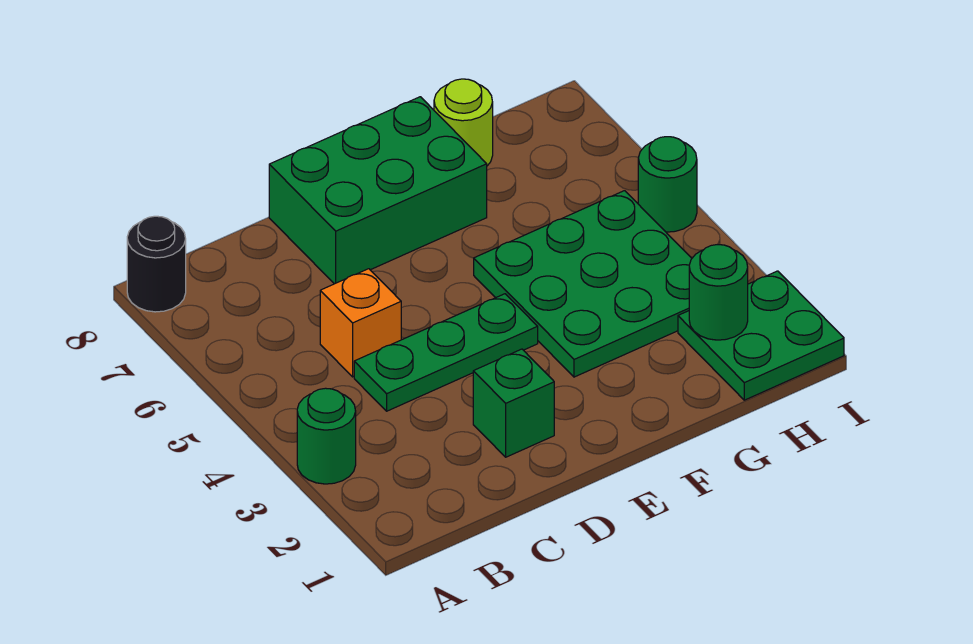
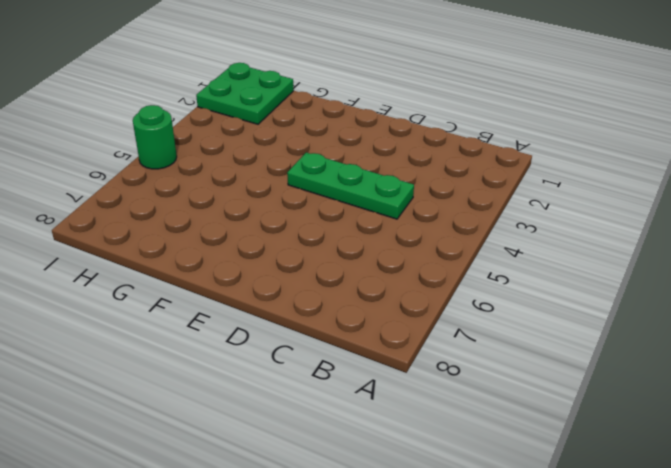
none -> green 1x1 round brick [297,388,356,484]
none -> black 1x1 round brick [127,216,186,312]

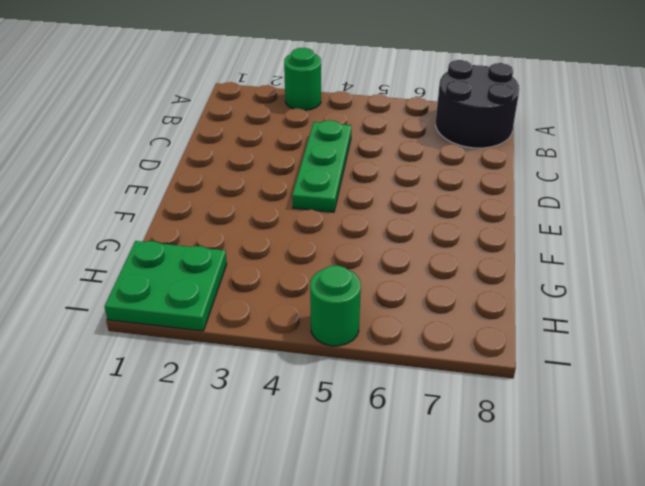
black 2x2 round brick [436,60,520,148] -> black 1x1 round brick [127,216,186,312]
none -> orange 1x1 brick [320,269,401,377]
none -> green 1x1 brick [473,349,554,457]

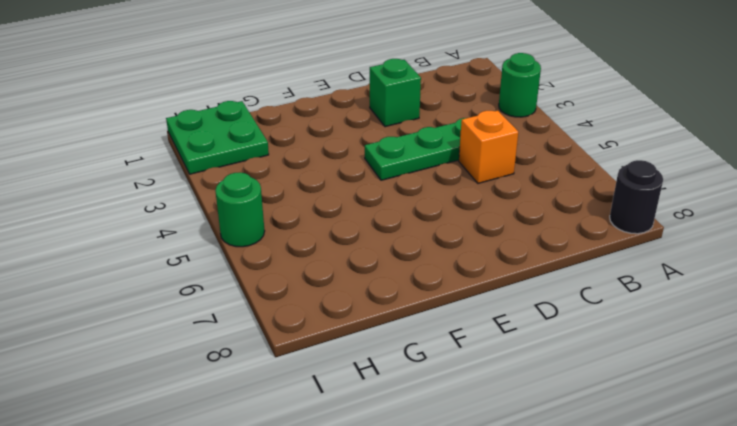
none -> green 2x3 brick [269,97,487,284]
none -> green 3x3 plate [474,191,692,377]

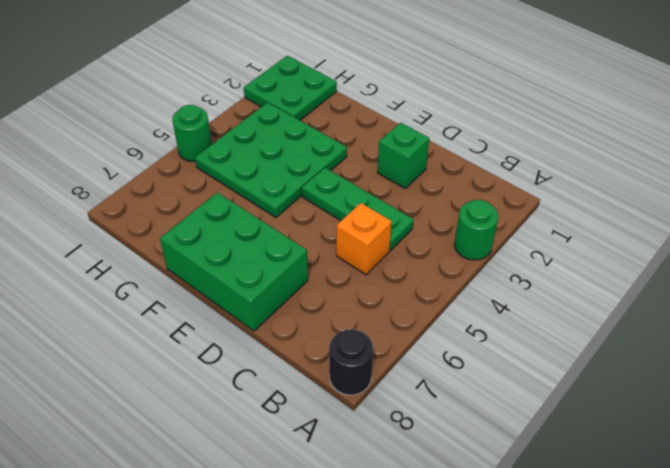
none -> lime 1x1 round brick [434,79,493,166]
none -> green 1x1 round brick [689,245,748,340]

